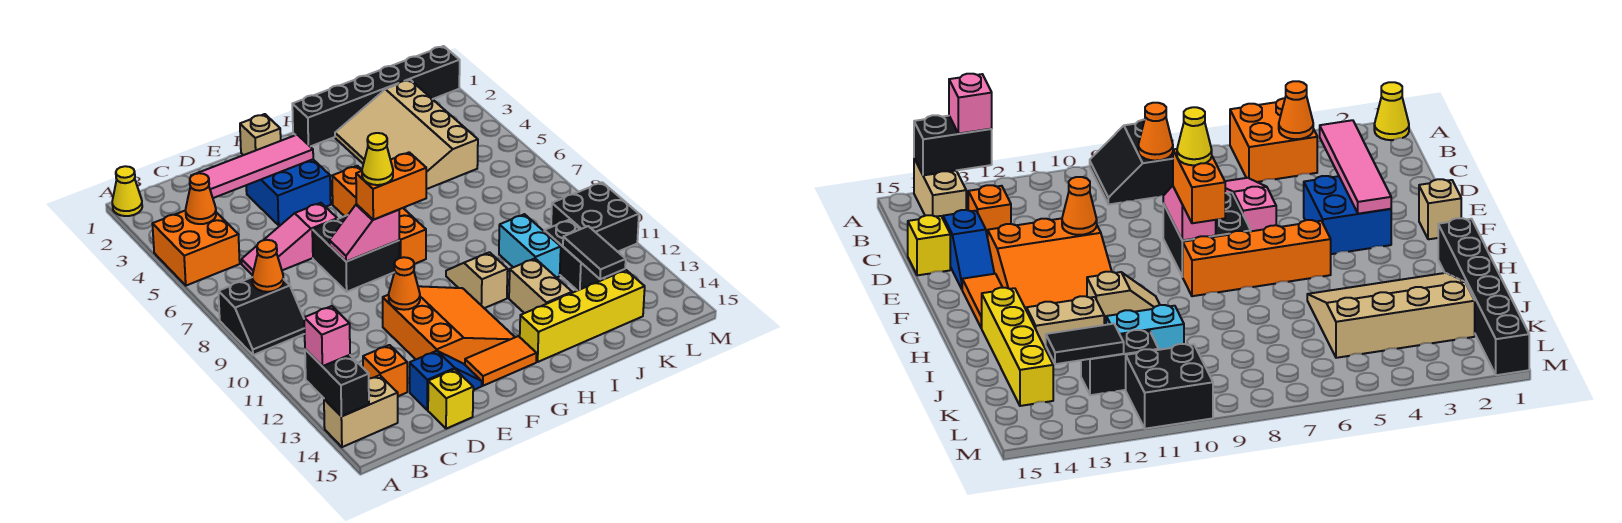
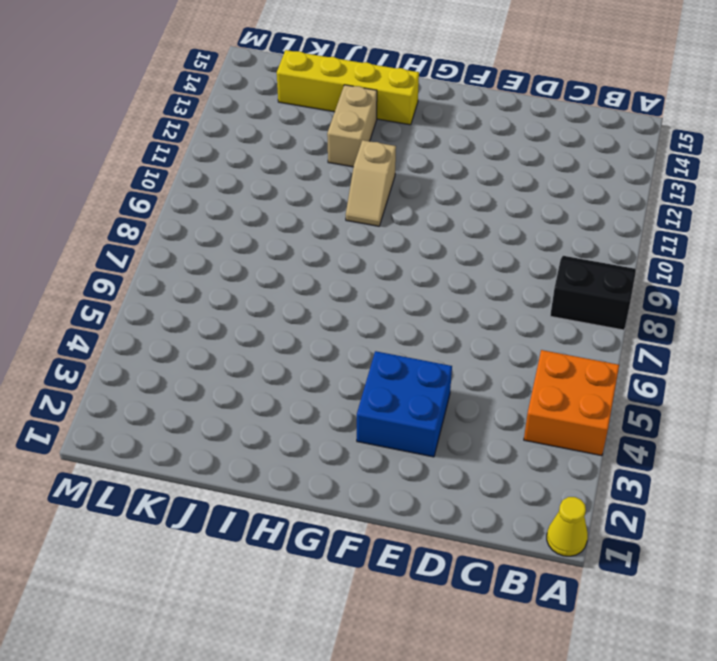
none -> tan 1x2 brick [324,375,398,447]
none -> pink 1x3 slope [242,203,337,275]
none -> orange 1x1 brick [363,345,407,396]
none -> blue 1x2 slope [410,351,482,410]

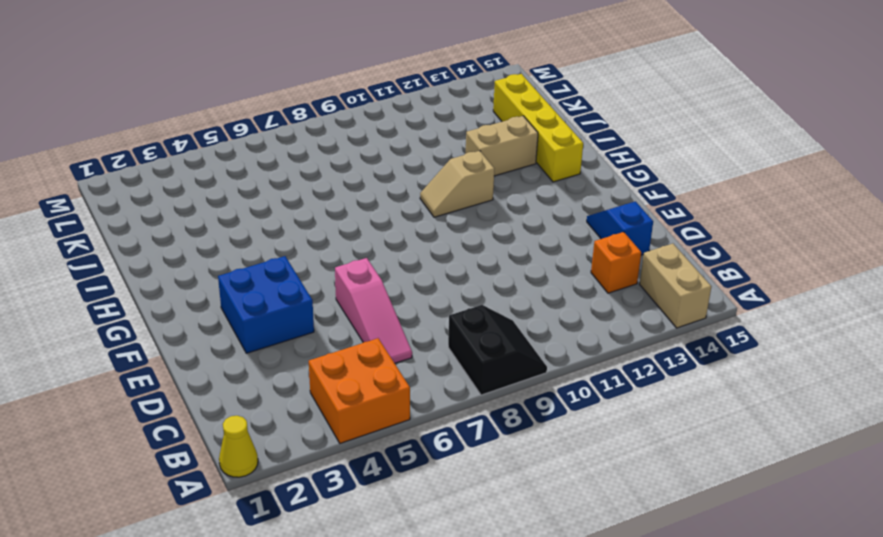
none -> yellow 1x1 brick [428,369,473,429]
none -> black 2x2 brick [312,215,399,292]
none -> orange 3x3 slope [383,286,515,365]
none -> tan 1x1 brick [240,114,281,155]

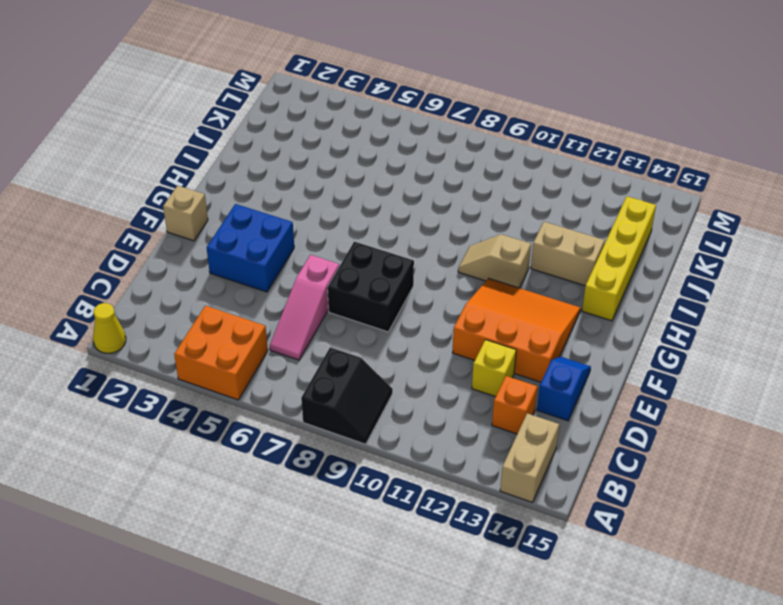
yellow 1x1 brick [472,340,516,397] -> yellow 1x1 brick moved to [428,369,473,429]
none -> orange 1x2 tile [465,336,537,386]
none -> orange 1x4 brick [332,166,426,264]
none -> black 1x6 brick [292,46,460,147]
none -> tan 3x4 slope [335,80,478,189]

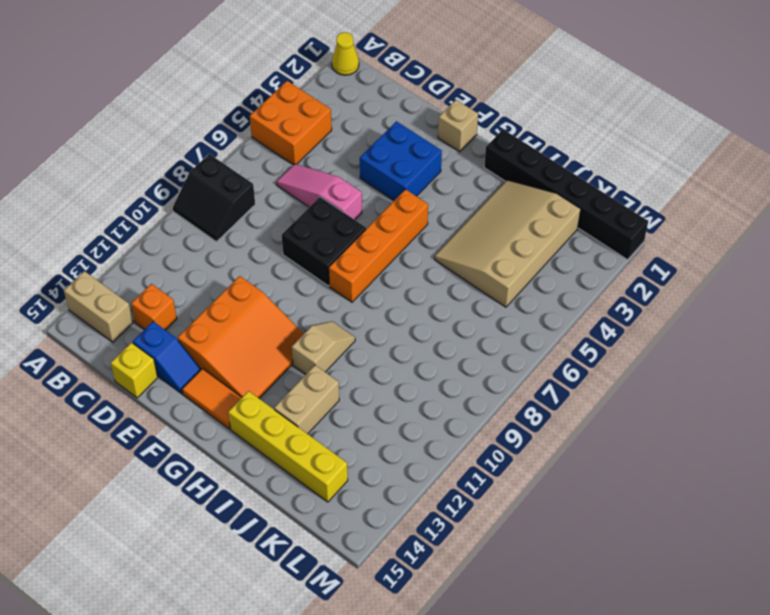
none -> cyan 1x2 brick [499,214,561,278]
none -> black 1x2 brick [544,220,605,291]
none -> black 2x2 brick [551,182,639,252]
none -> black 1x2 brick [305,349,369,416]

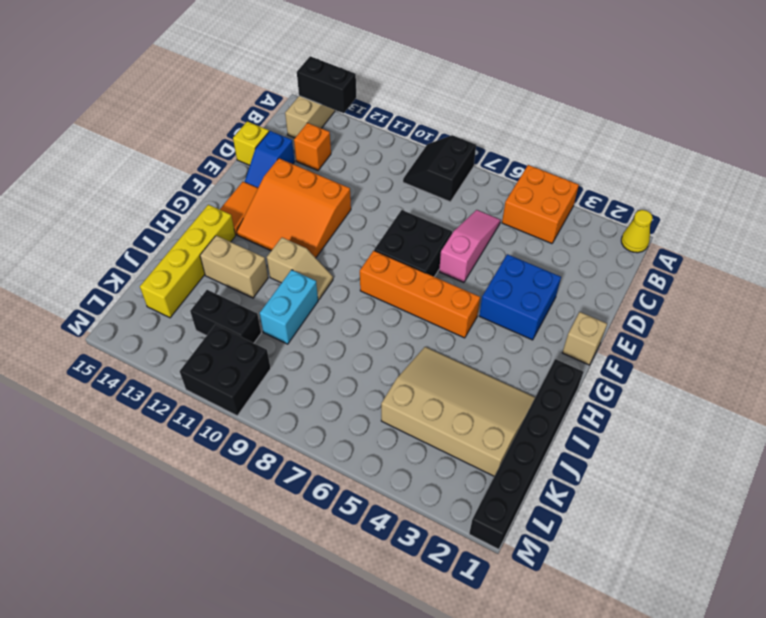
cyan 1x2 brick [260,270,318,344] -> cyan 1x2 brick turned to [499,214,561,278]
none -> orange 1x1 cone [186,173,216,224]
none -> orange 1x1 cone [252,240,284,292]
none -> pink 1x4 tile [191,135,313,198]
none -> pink 1x2 slope [329,204,399,262]

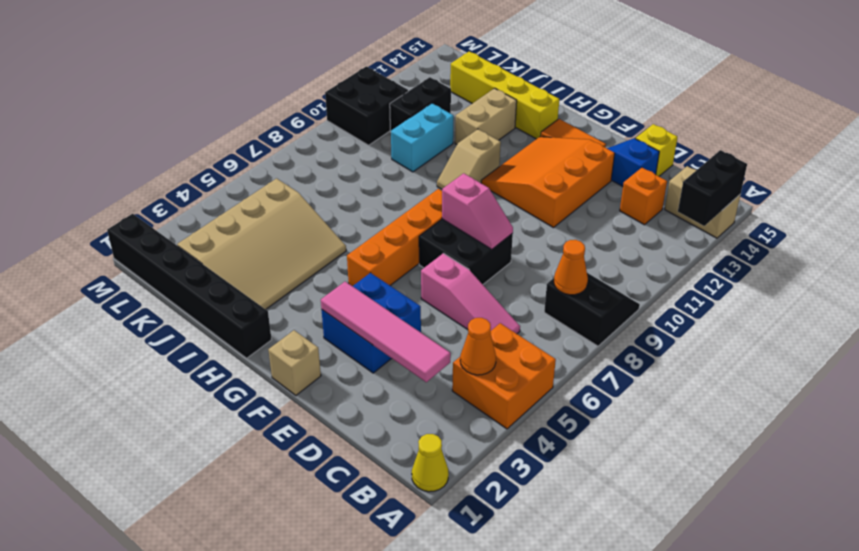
none -> orange 1x1 cone [389,257,420,310]
none -> black 1x2 tile [563,226,626,279]
none -> pink 1x1 brick [304,306,350,366]
none -> orange 1x2 brick [356,152,426,220]

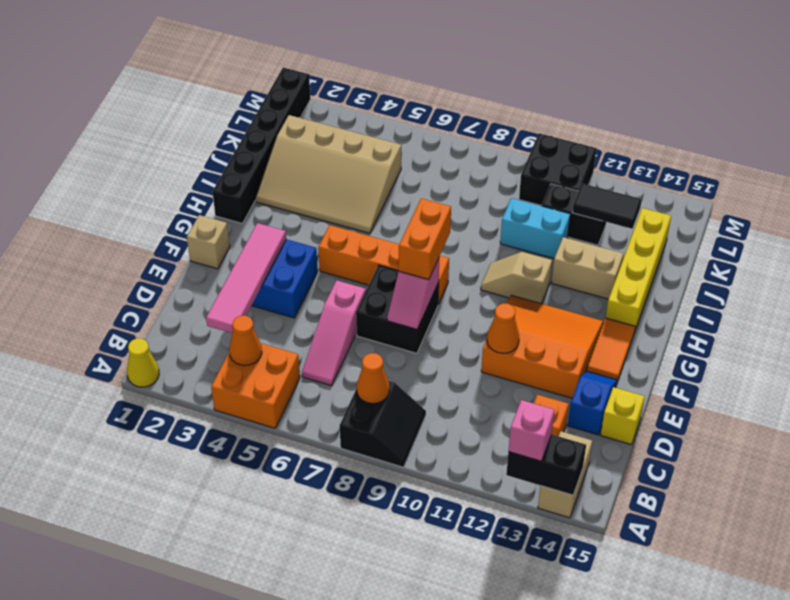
none -> yellow 1x1 cone [362,133,393,185]

